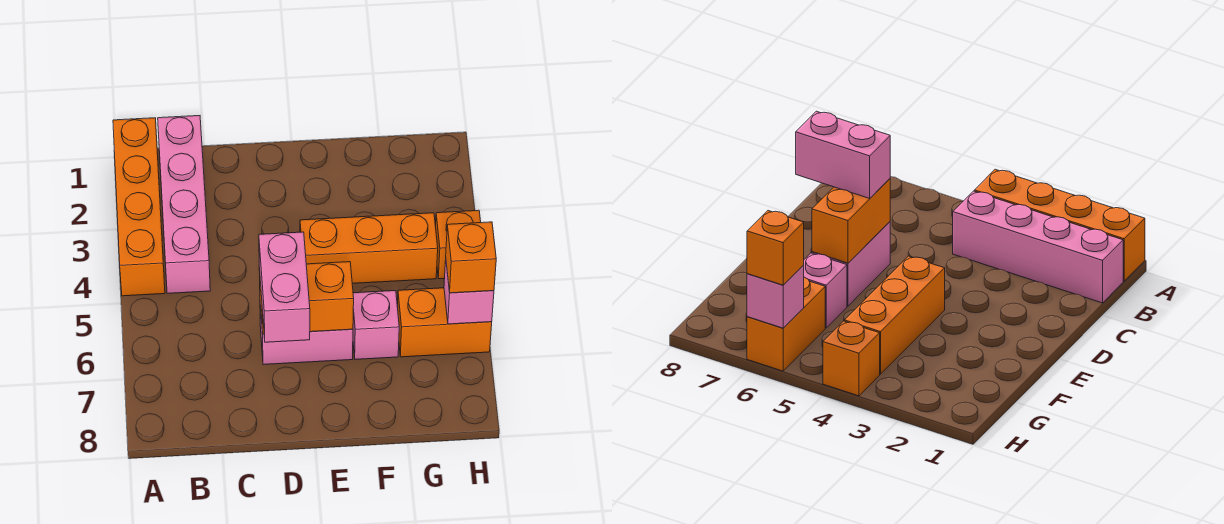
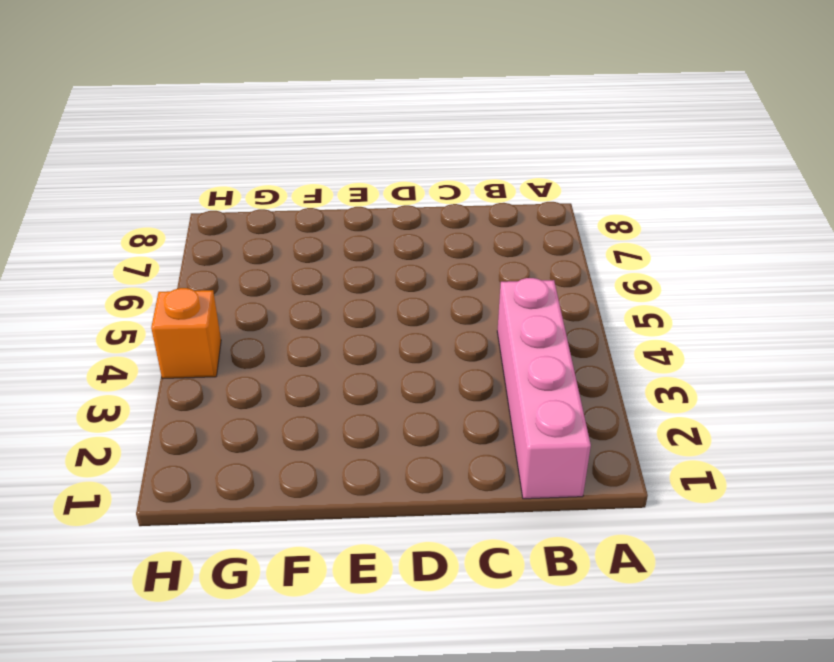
none -> orange 1x4 brick [113,118,165,296]
none -> pink 1x2 brick [260,305,353,365]

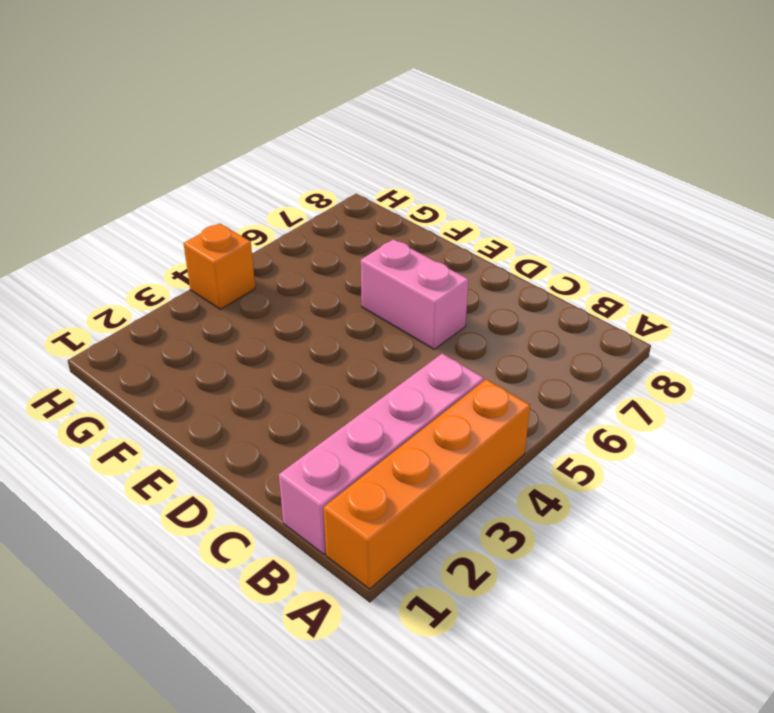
none -> orange 1x3 brick [300,213,438,283]
none -> pink 1x1 brick [353,291,399,359]

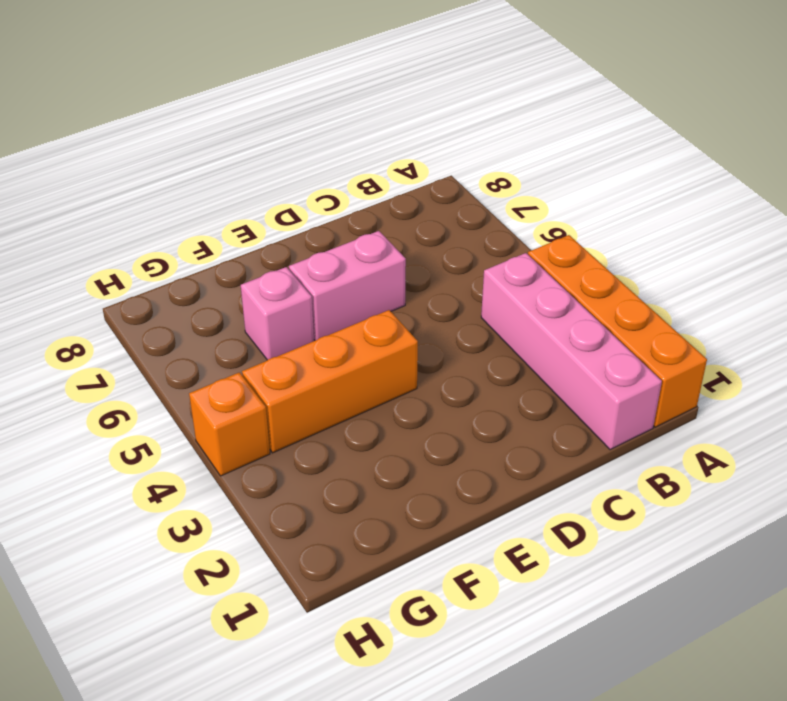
none -> orange 1x2 brick [397,288,492,357]
none -> orange 1x2 brick [259,262,354,334]

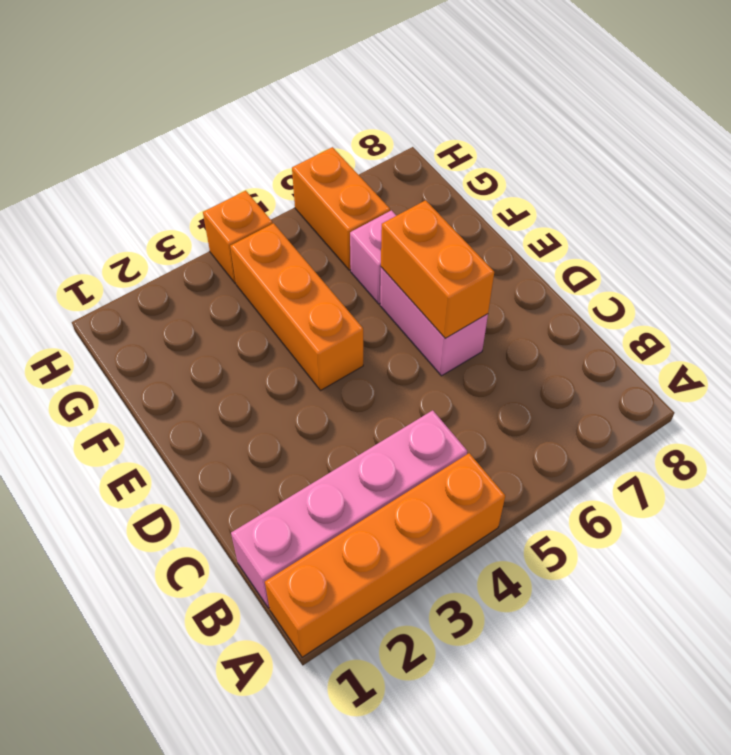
none -> pink 1x1 brick [444,261,494,324]
none -> pink 1x2 brick [259,232,310,342]

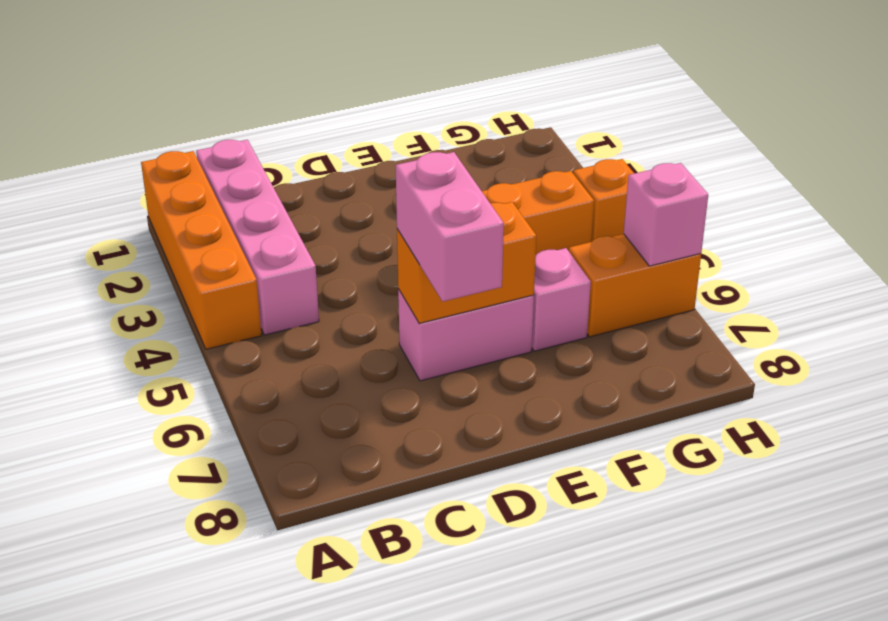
none -> orange 1x1 brick [446,222,496,293]

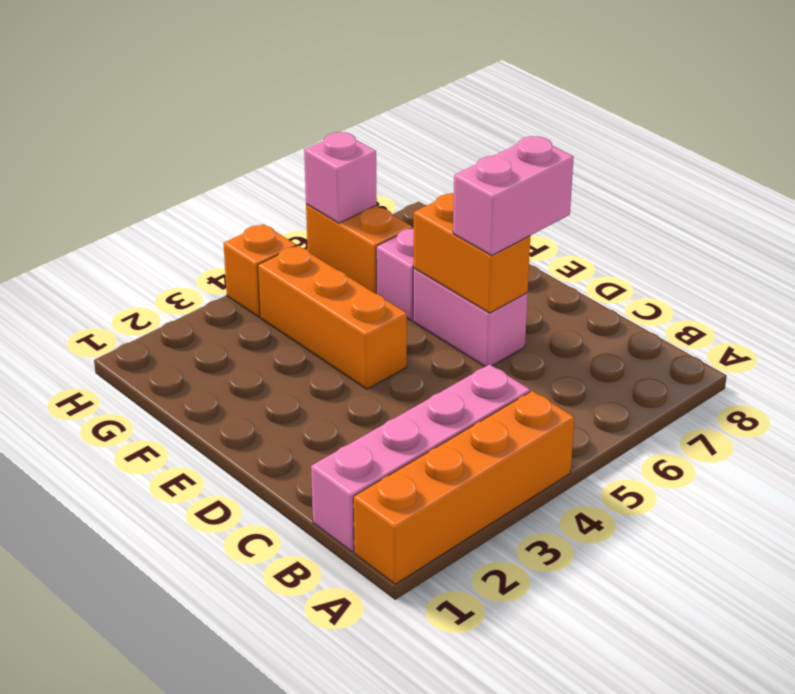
none -> orange 1x1 brick [446,222,496,293]

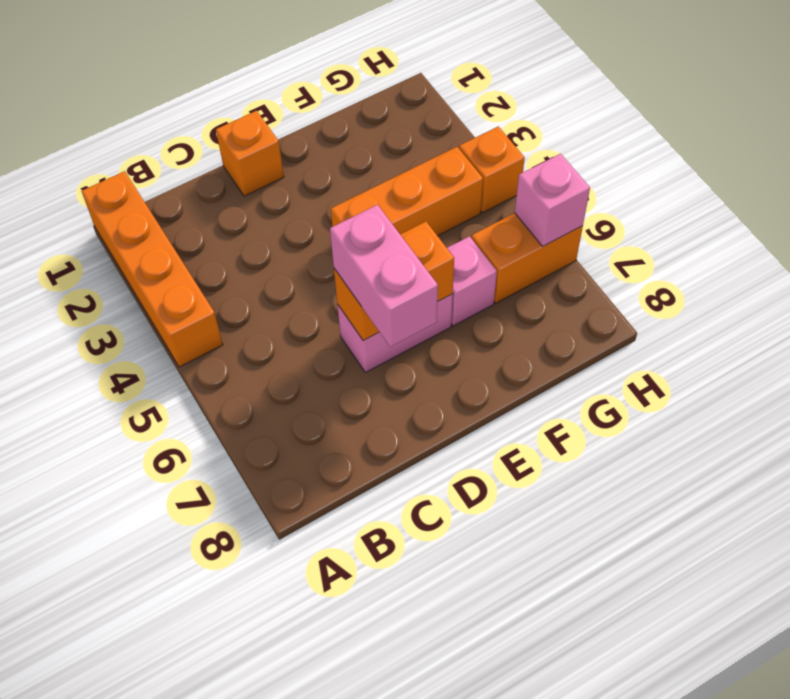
orange 1x1 brick [216,111,284,196] -> orange 1x1 brick moved to [446,222,496,293]
none -> pink 1x4 brick [158,116,210,293]

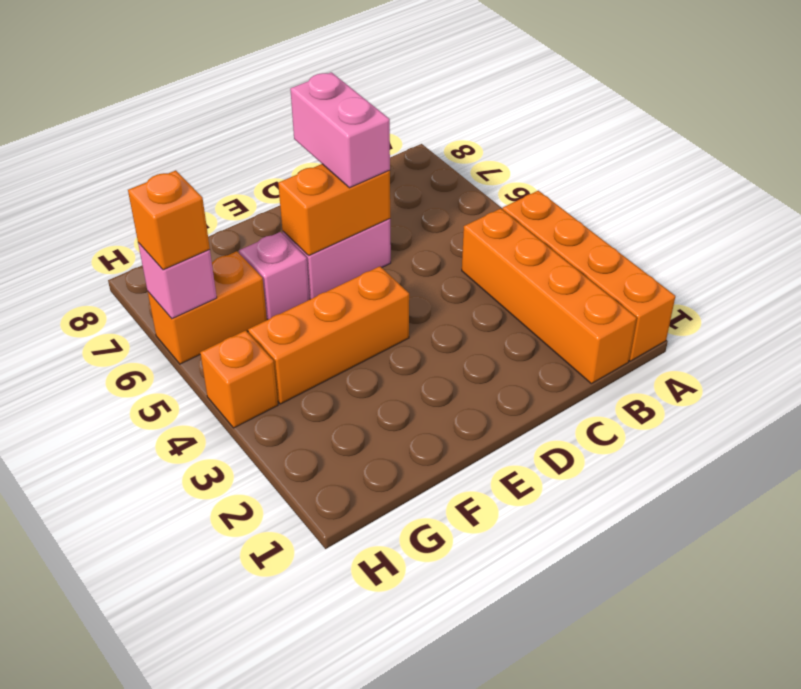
orange 1x4 brick [462,209,637,384] -> pink 1x4 brick [158,116,210,293]

